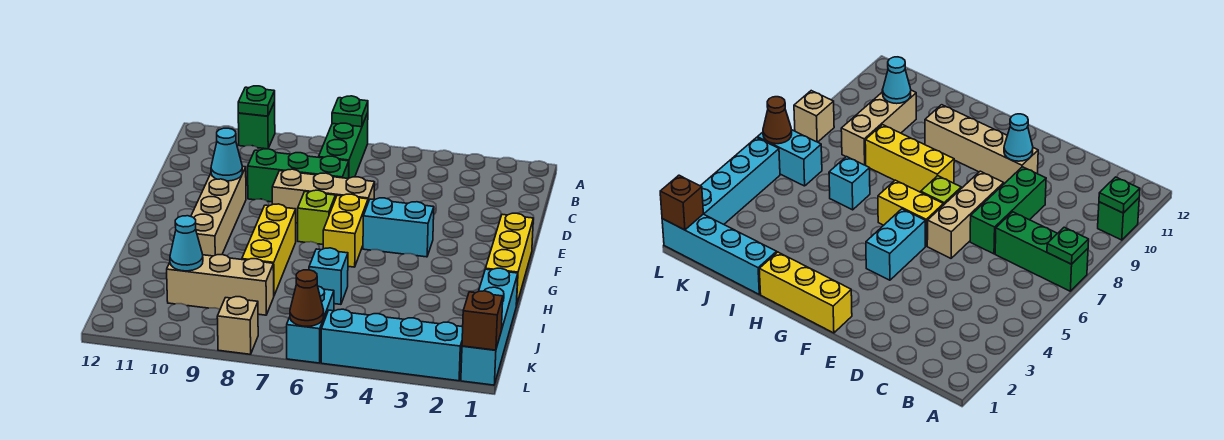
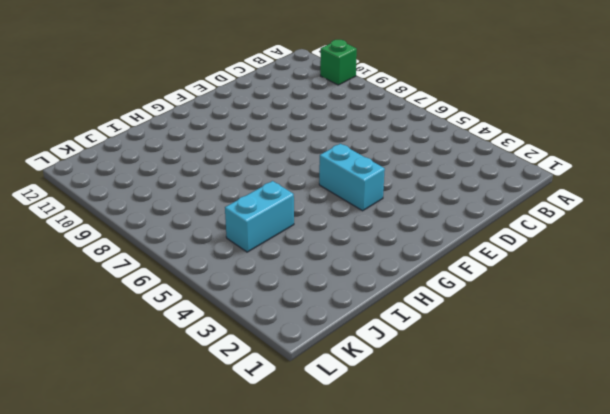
cyan 1x2 brick [225,181,294,252] -> cyan 1x2 brick moved to [287,286,334,363]
none -> green 1x3 brick [319,113,368,178]
none -> green 1x3 brick [248,149,349,202]
none -> tan 1x3 brick [272,169,375,223]

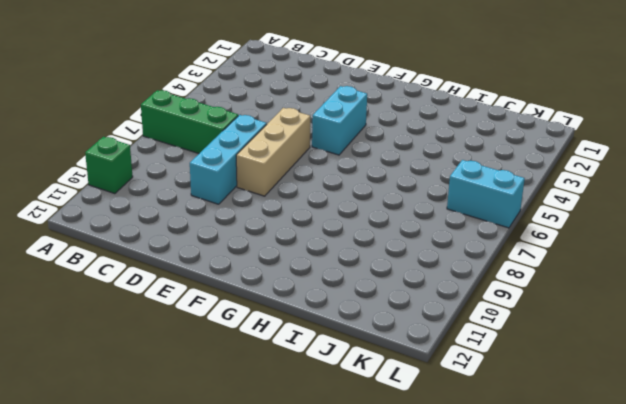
cyan 1x3 brick [190,115,267,204] -> green 1x3 brick [248,149,349,202]
none -> tan 1x4 brick [191,166,246,256]
none -> yellow 1x3 brick [486,213,533,306]
none -> yellow 1x2 brick [323,194,368,267]

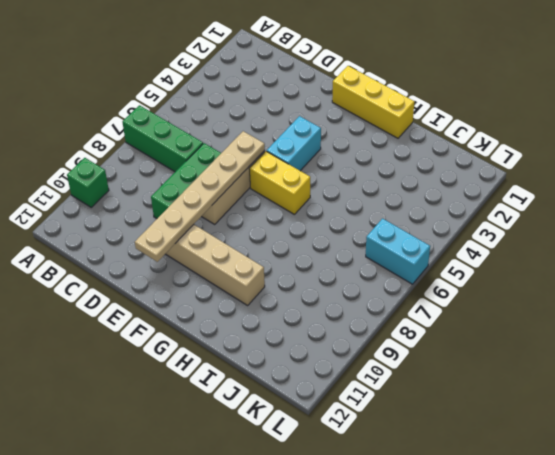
tan 1x6 plate [135,131,265,262] -> cyan 1x1 cone [211,128,242,181]
none -> lime 1x1 brick [298,190,335,244]
none -> yellow 1x3 brick [242,204,296,295]
none -> cyan 1x4 brick [461,268,518,385]

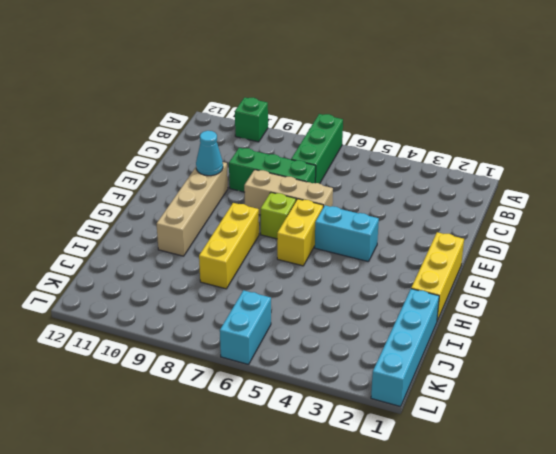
none -> cyan 1x1 brick [309,248,348,304]
none -> tan 1x3 brick [167,255,274,315]
none -> cyan 1x4 brick [321,309,463,381]

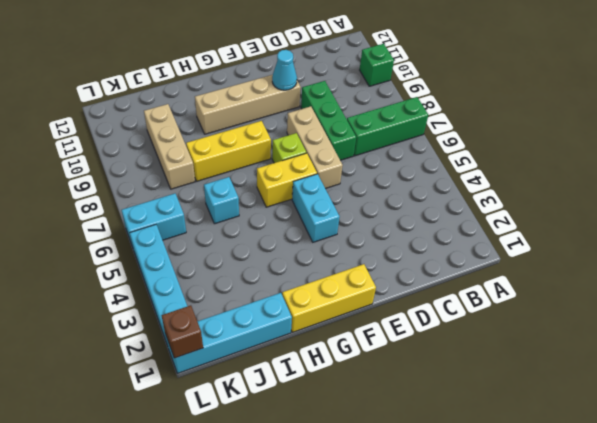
none -> tan 1x1 brick [217,297,258,354]
none -> green 1x1 plate [332,96,368,127]
none -> green 1x1 plate [238,86,275,116]

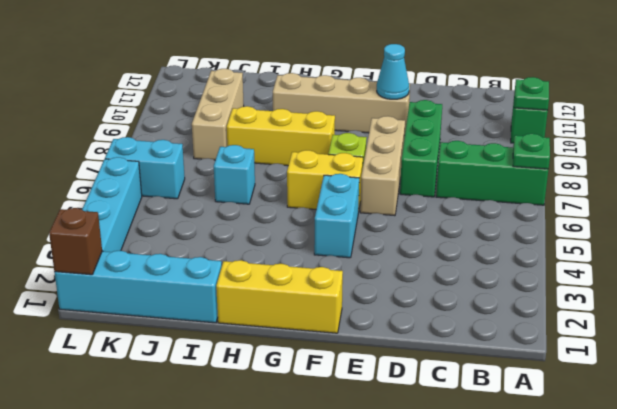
none -> tan 1x1 brick [217,297,258,354]
none -> cyan 1x1 cone [170,216,203,271]
none -> brown 1x1 cone [290,270,324,326]

